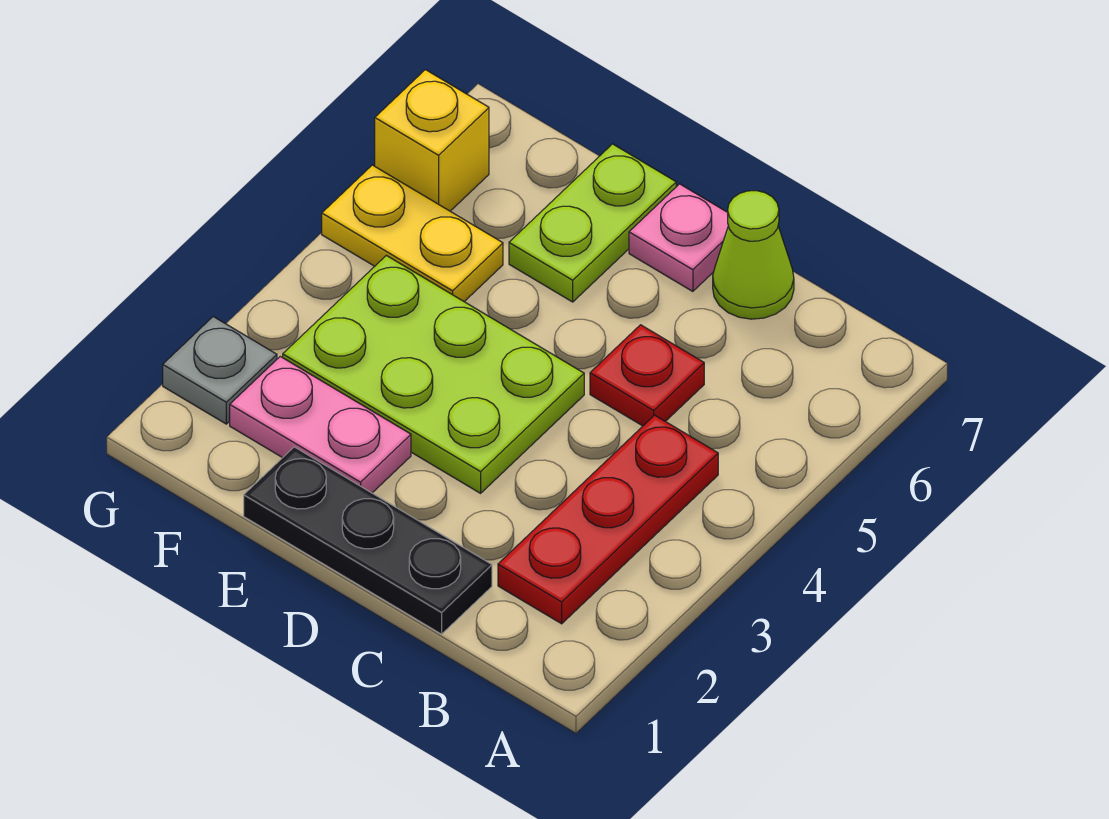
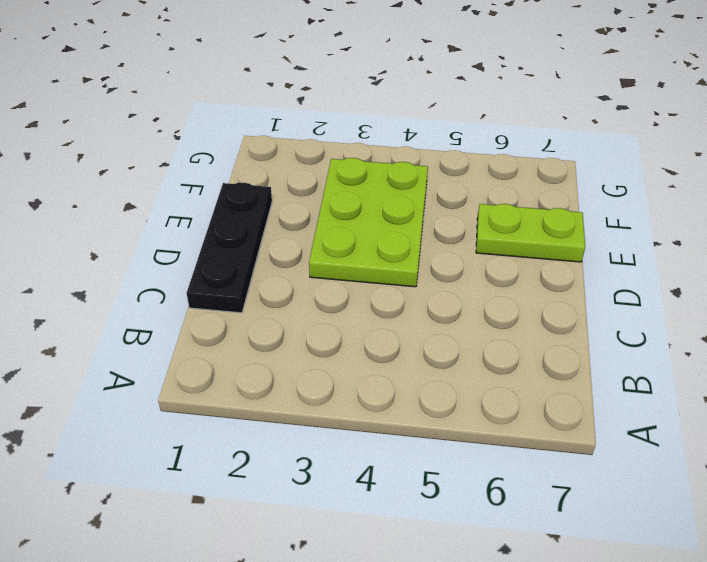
none -> red 1x3 plate [498,415,718,624]
none -> red 1x1 plate [590,325,704,426]

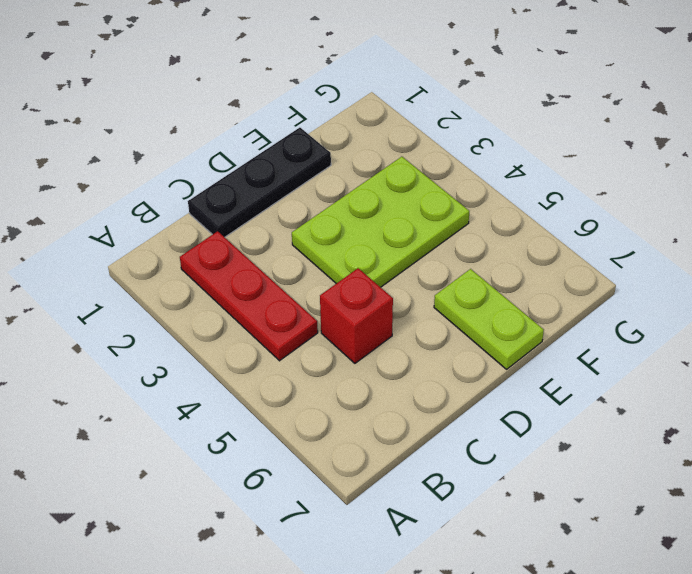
red 1x1 brick [320,268,393,363] -> red 1x1 plate [590,325,704,426]
none -> lime 1x1 cone [713,191,794,319]
none -> pink 1x1 plate [629,184,728,291]

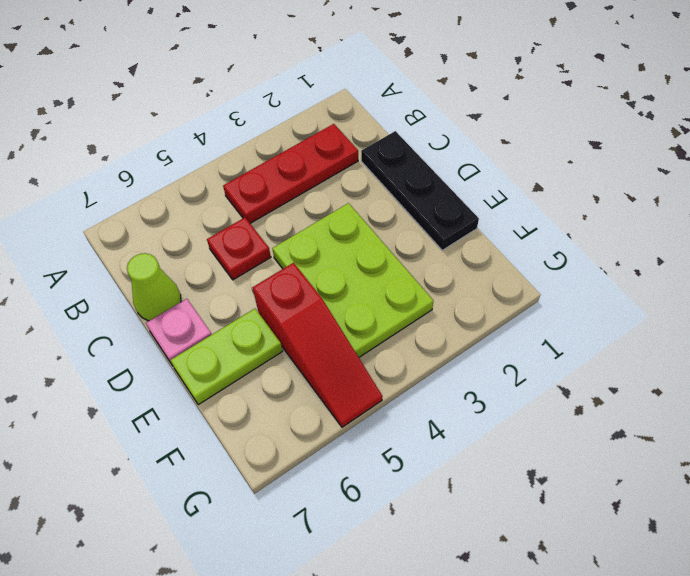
red 1x3 slope [252,263,383,427] -> yellow 1x2 plate [322,165,503,302]
none -> pink 1x2 plate [230,357,411,493]
none -> grey 1x1 plate [163,317,277,424]

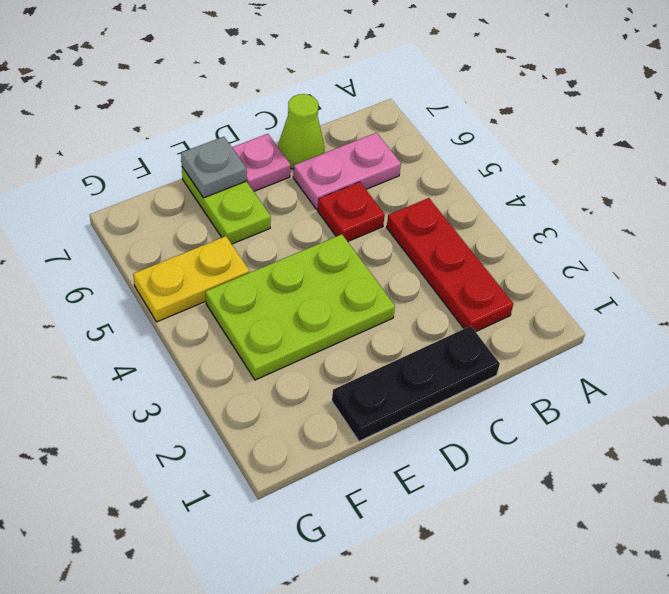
pink 1x2 plate [293,133,401,209] -> pink 1x2 plate moved to [230,357,411,493]
grey 1x1 plate [181,137,247,198] -> grey 1x1 plate moved to [163,317,277,424]
none -> yellow 1x1 brick [375,70,489,211]

